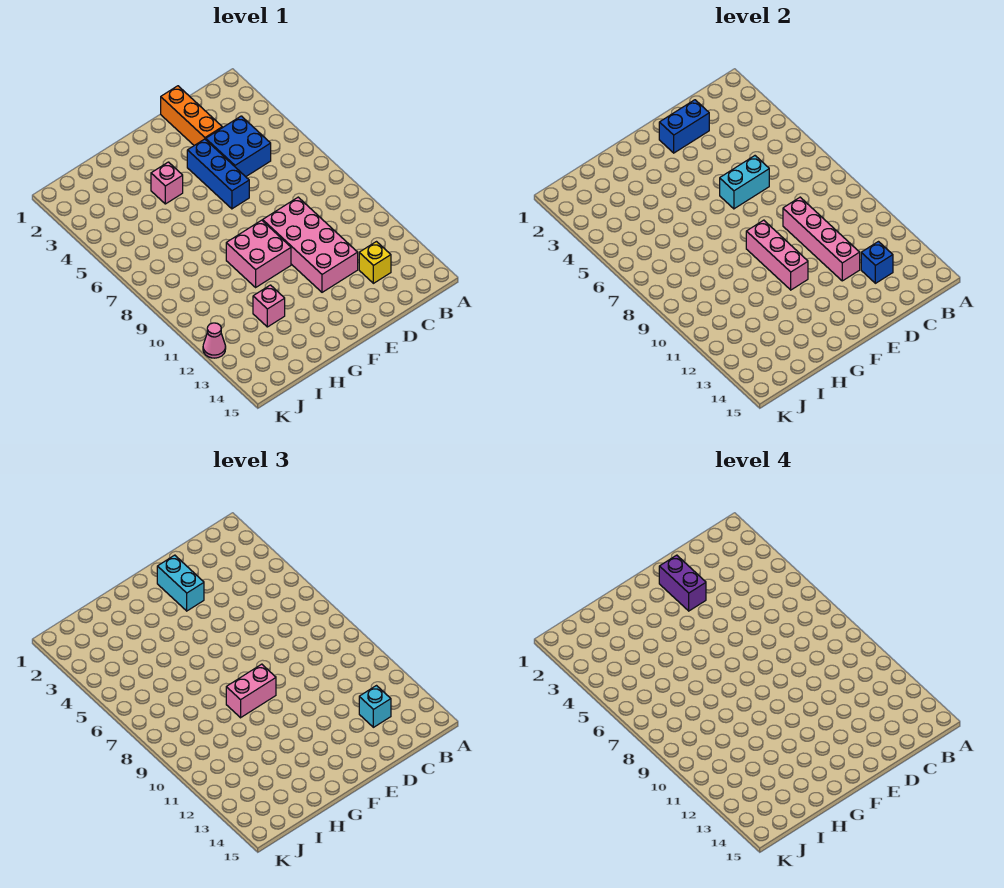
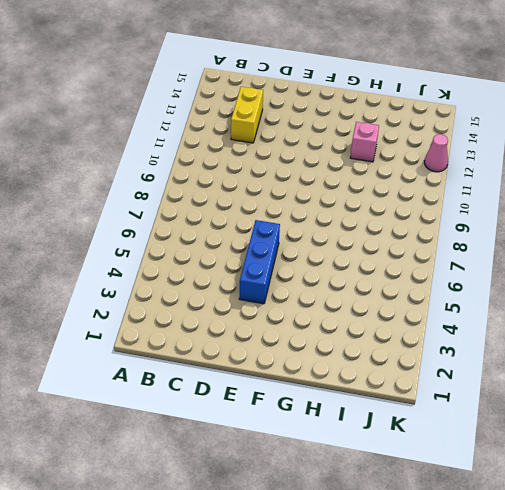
yellow 1x2 brick [231,87,263,143] -> yellow 1x1 brick [359,242,391,283]
none -> blue 2x2 brick [206,116,271,177]
none -> orange 1x3 brick [161,86,222,145]
none -> pink 2x4 brick [263,197,358,292]

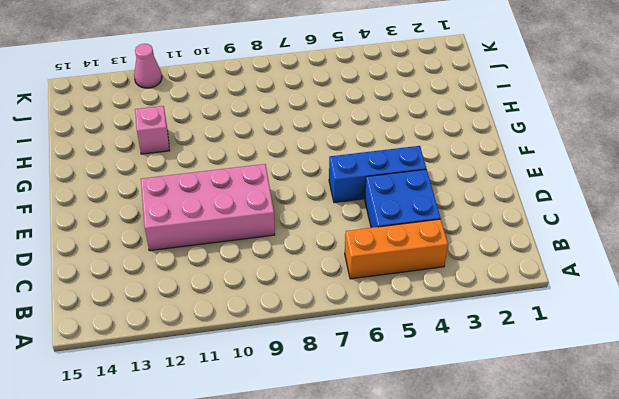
orange 1x3 brick [345,219,448,279] -> orange 1x3 brick moved to [161,86,222,145]
none -> yellow 1x1 brick [359,242,391,283]
none -> pink 2x2 brick [226,220,291,287]
none -> pink 1x1 brick [151,162,183,204]

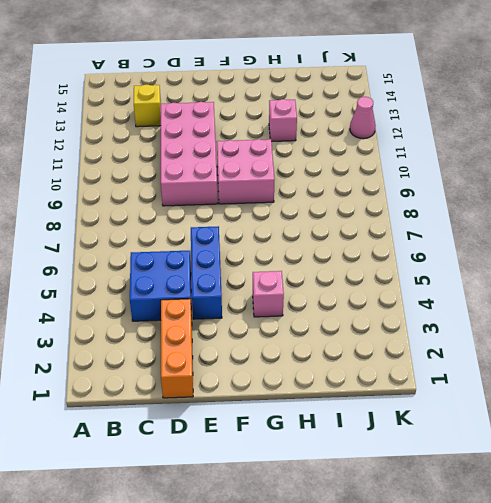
none -> blue 1x1 brick [861,242,893,283]
none -> blue 1x2 brick [659,100,709,153]
none -> cyan 1x2 brick [720,156,769,209]

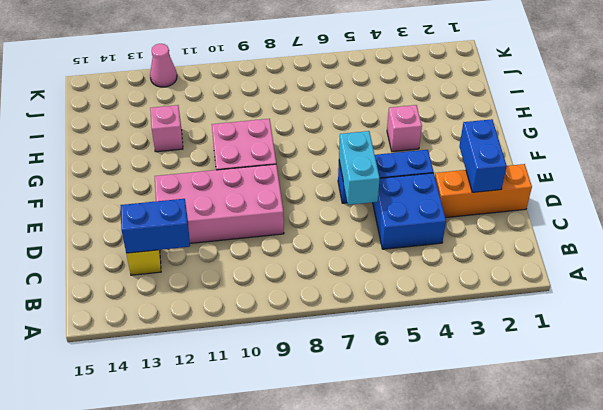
blue 1x2 brick [120,199,190,253] -> blue 1x1 brick [861,242,893,283]
none -> pink 1x4 brick [783,197,860,281]
none -> pink 1x3 brick [746,220,808,290]
none -> cyan 1x1 brick [359,686,391,727]

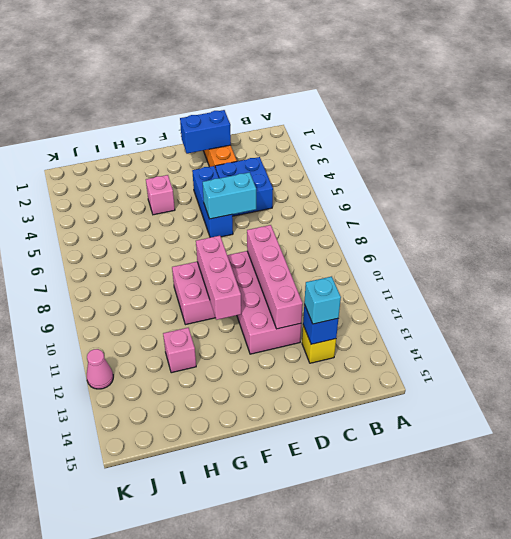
none -> cyan 1x2 brick [157,555,204,611]
none -> pink 1x2 brick [226,664,276,718]
none -> purple 1x2 brick [659,555,706,611]

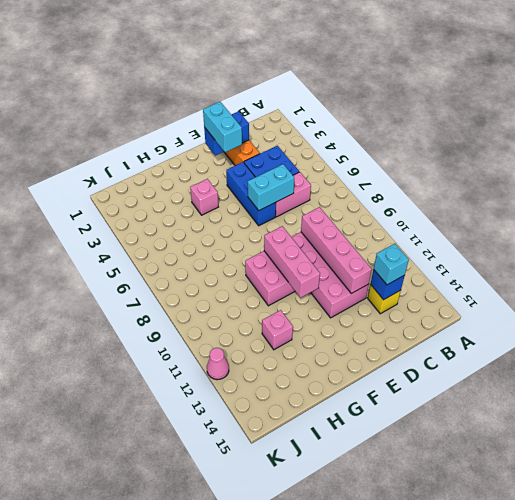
pink 1x2 brick [275,172,311,217] -> pink 1x2 brick moved to [226,664,276,718]
none -> purple 1x2 brick [659,555,706,611]

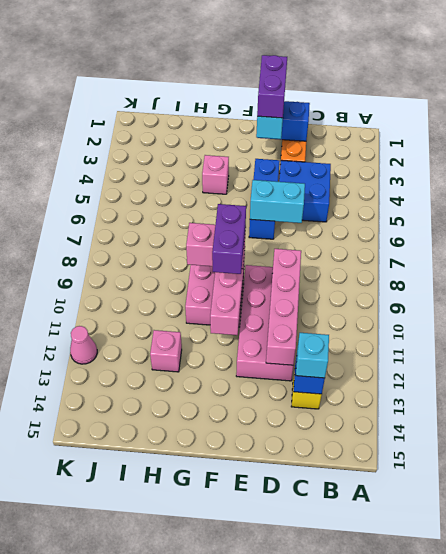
purple 1x2 brick [212,204,246,274] -> none

